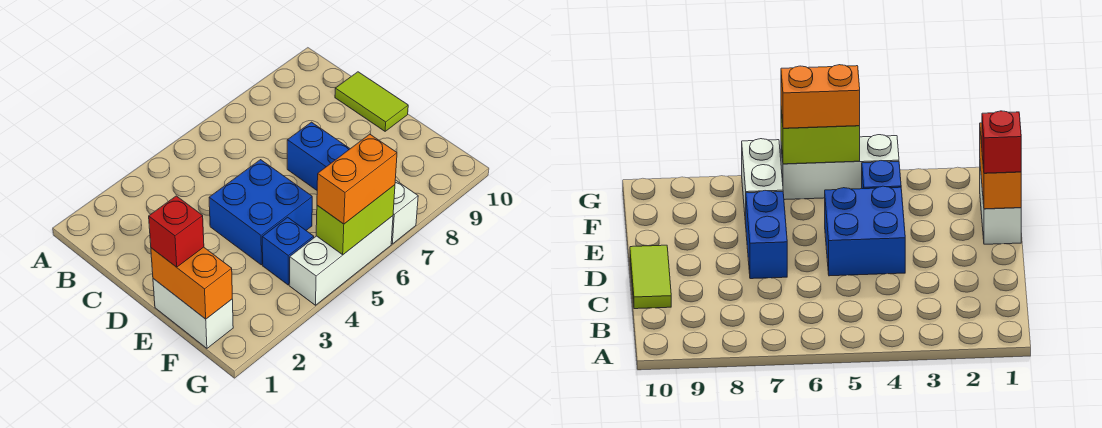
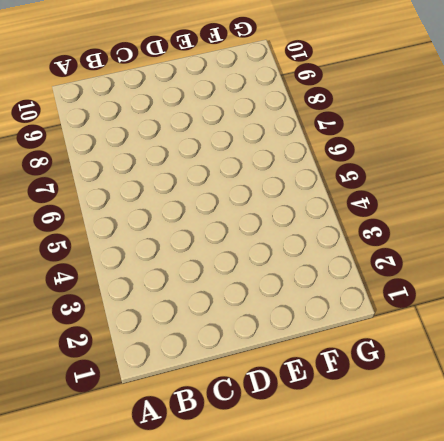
none -> lime 1x2 tile [335,72,408,131]
none -> blue 2x2 brick [209,160,312,265]

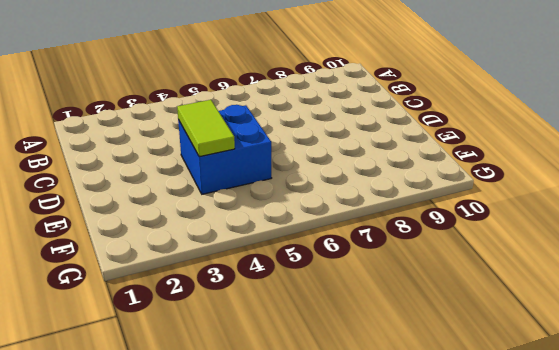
lime 1x2 tile [177,100,235,157] -> lime 1x2 tile moved to [335,72,408,131]
none -> blue 1x2 brick [287,122,350,190]
none -> white 1x2 brick [153,279,233,348]

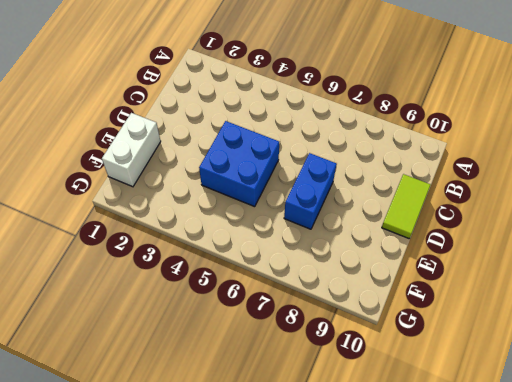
none -> blue 1x1 brick [262,217,314,285]
none -> white 1x2 brick [391,180,418,244]

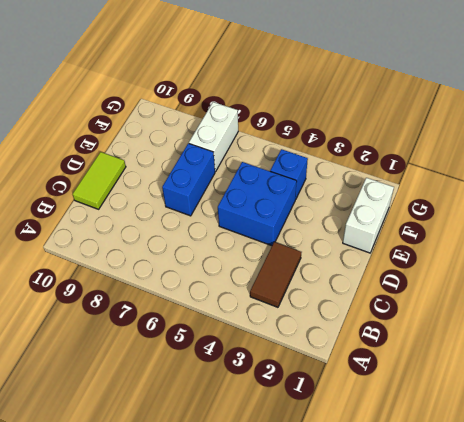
brown 1x2 tile [250,242,301,307] -> none
none -> white 1x3 brick [289,216,393,305]
none -> orange 1x2 brick [151,247,232,319]

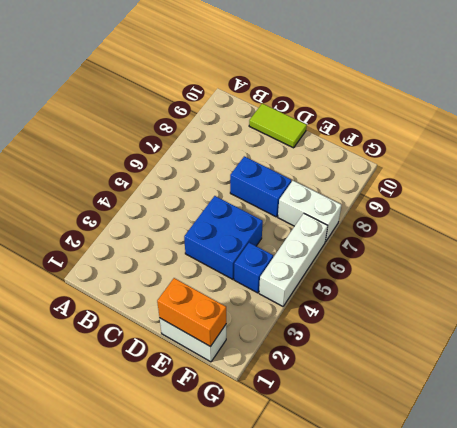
none -> lime 1x2 brick [316,185,395,255]
none -> red 1x1 brick [149,196,204,267]

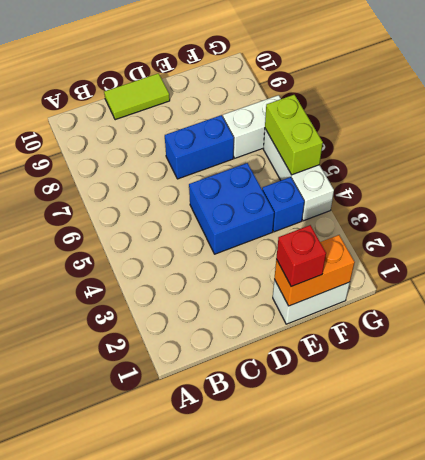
none -> orange 1x2 brick [317,134,397,224]

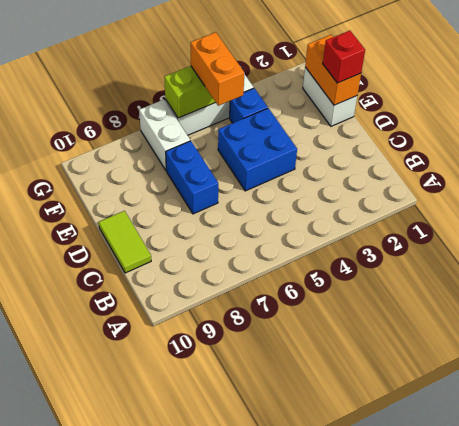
orange 1x2 brick [191,32,244,106] -> orange 1x2 brick turned to [317,134,397,224]

